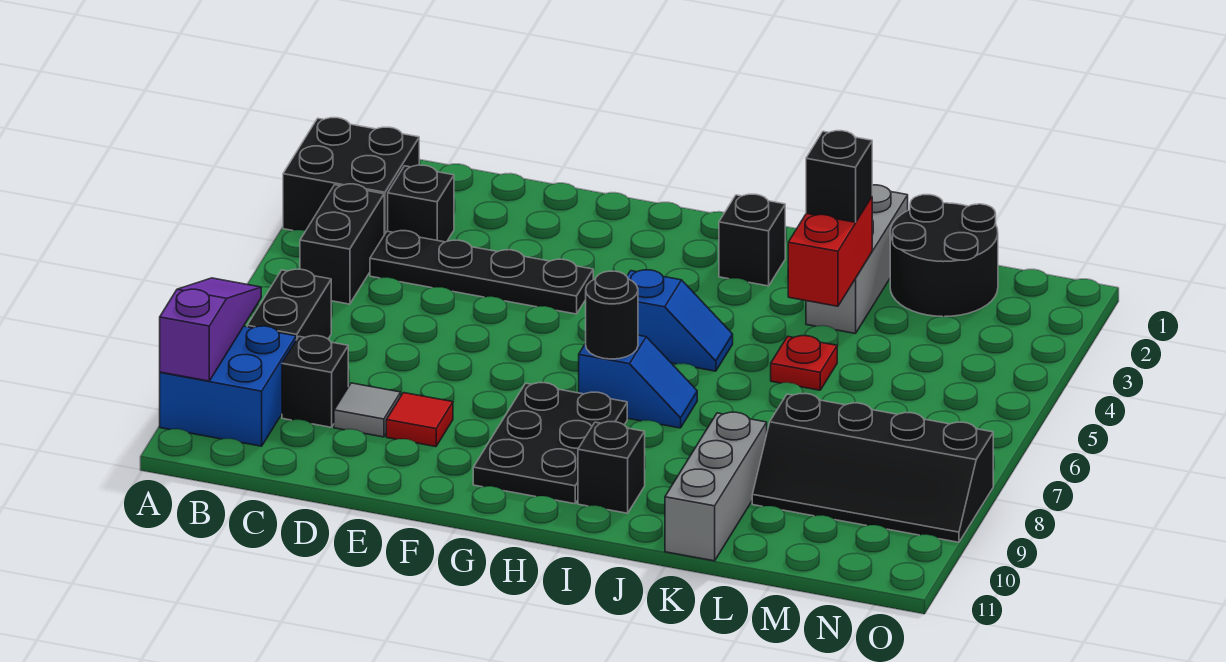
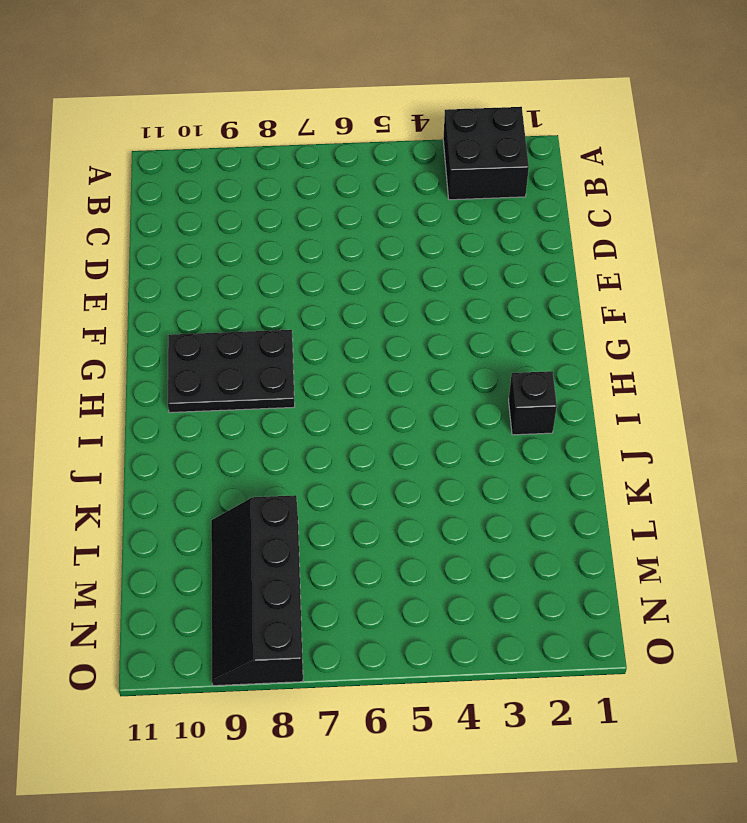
none -> blue 2x2 brick [160,326,296,446]
none -> black 1x2 brick [300,184,384,304]
none -> black 1x2 brick [247,269,331,340]

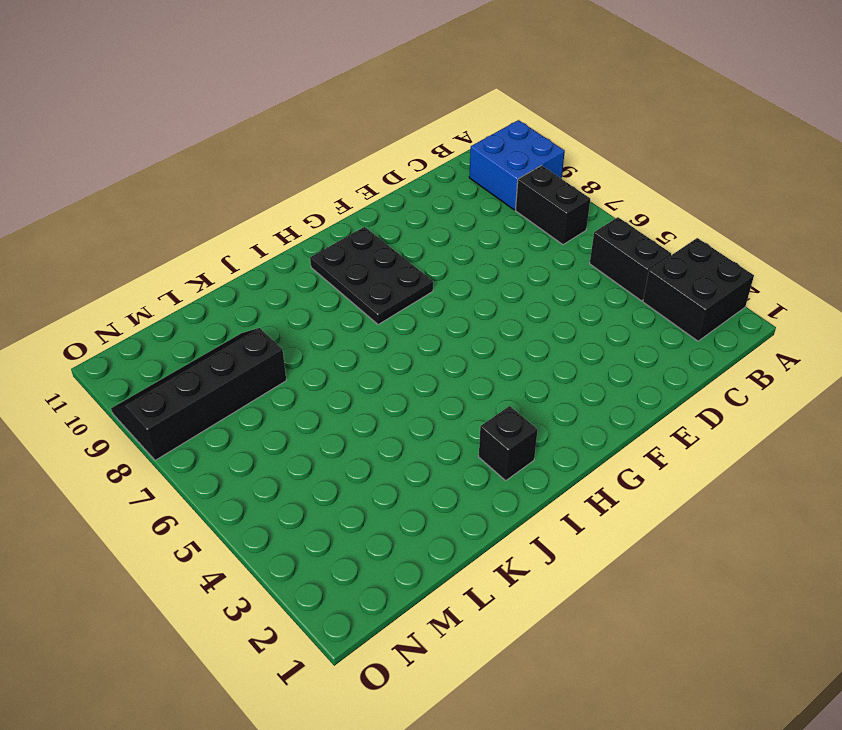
none -> black 1x1 brick [388,165,454,242]
none -> black 1x4 plate [370,231,593,314]
none -> black 1x1 brick [282,336,348,427]

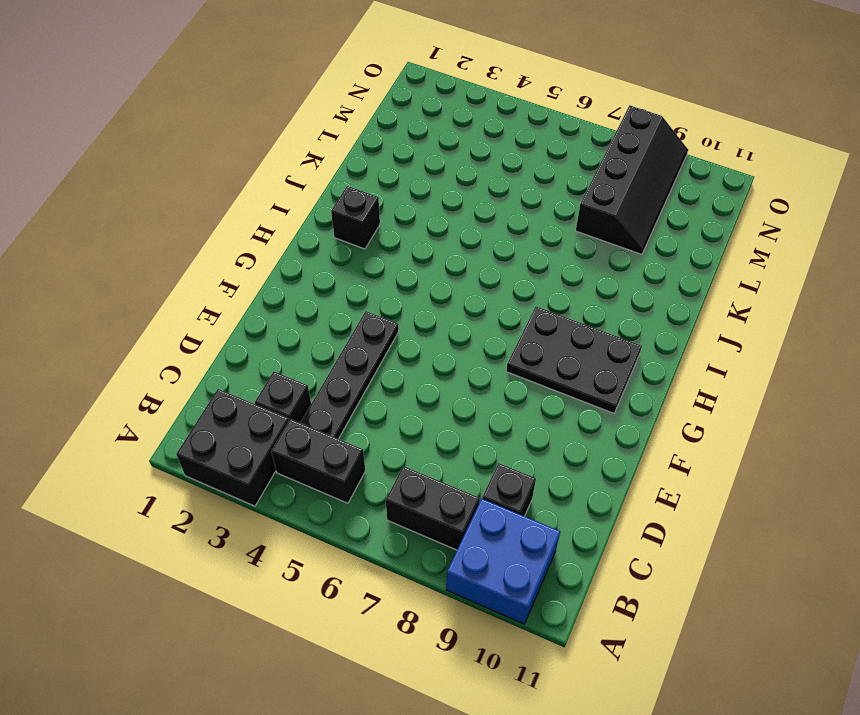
none -> grey 1x1 tile [334,383,401,437]
none -> red 1x1 tile [386,393,453,447]
none -> blue 1x2 slope [627,270,733,371]

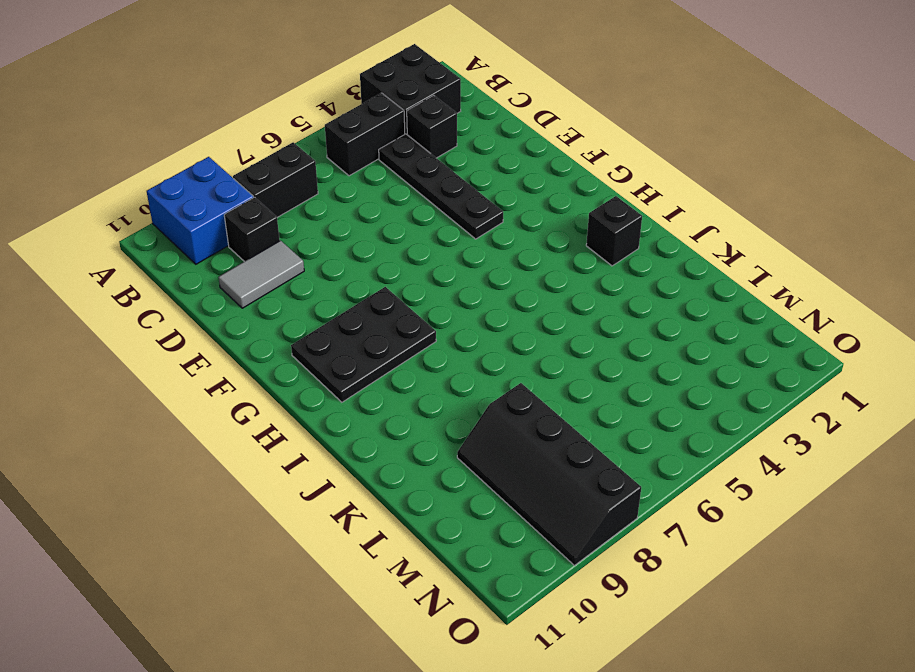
grey 1x2 tile [218,241,304,308] -> grey 1x1 tile [334,383,401,437]
none -> red 1x1 tile [386,393,453,447]
none -> blue 1x2 slope [627,270,733,371]
none -> blue 1x2 slope [579,335,697,428]

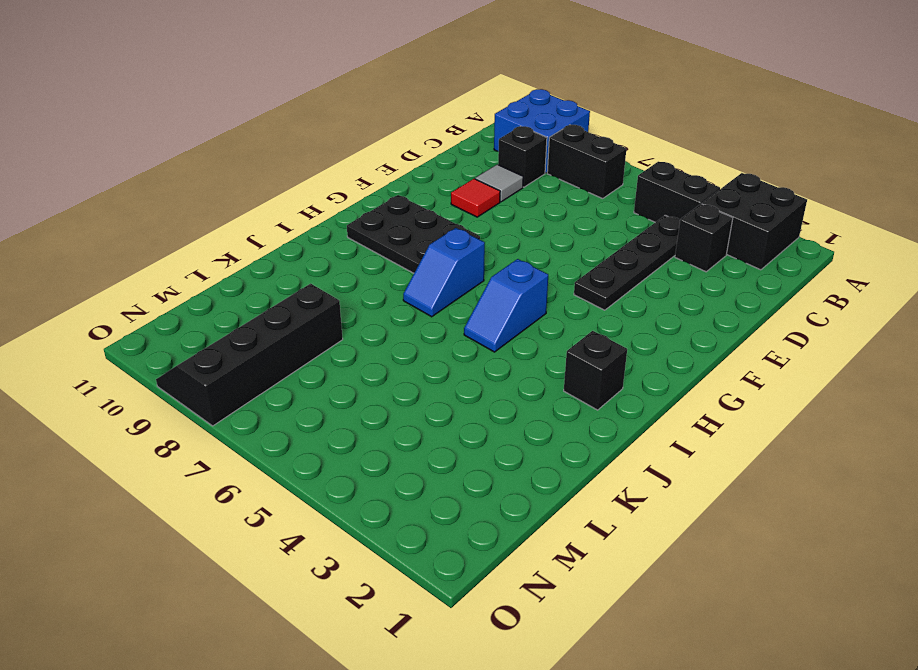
none -> black 1x1 brick [578,422,645,513]
none -> grey 1x3 brick [806,185,908,334]
none -> red 1x1 plate [771,336,837,390]

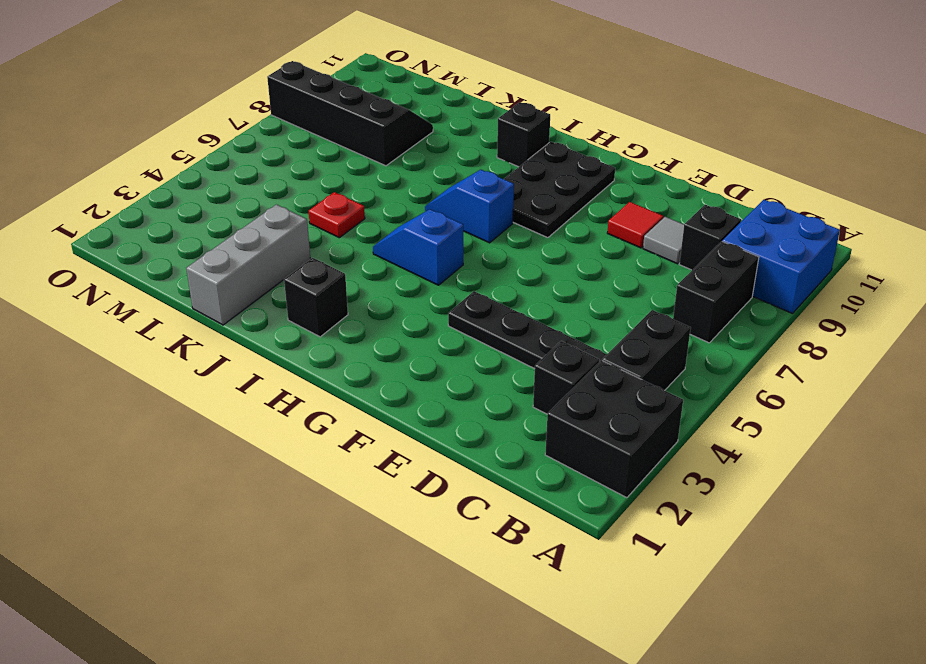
none -> grey 1x3 brick [665,412,767,561]
none -> black 2x2 round brick [890,195,998,317]
none -> purple 1x3 slope [160,278,261,381]

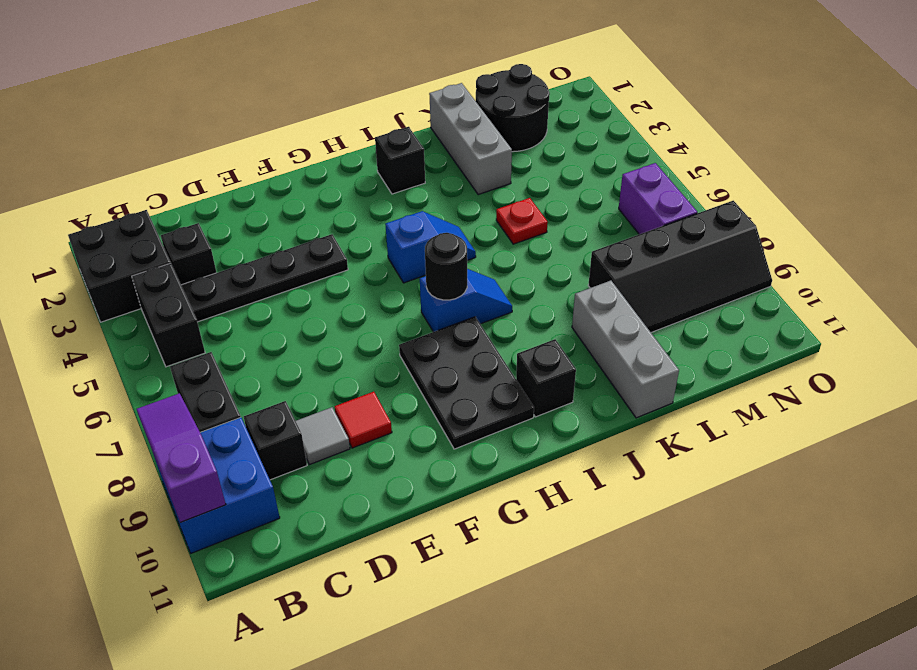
purple 1x2 brick [619,163,697,234] -> none
none -> red 1x2 brick [788,197,872,306]
none -> black 1x1 brick [806,131,872,222]

